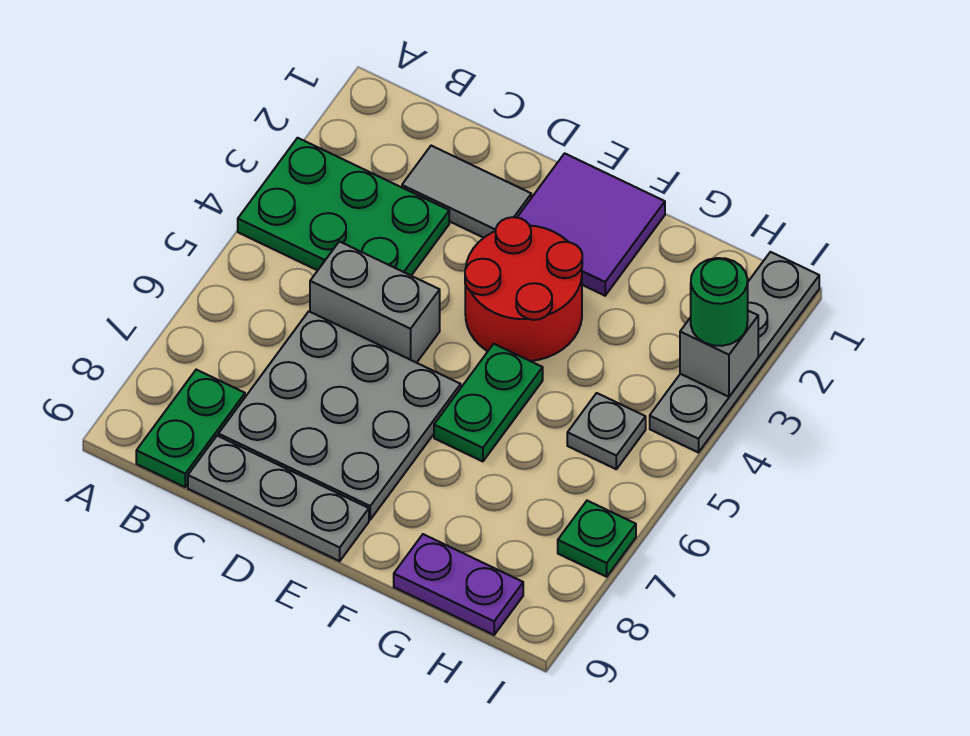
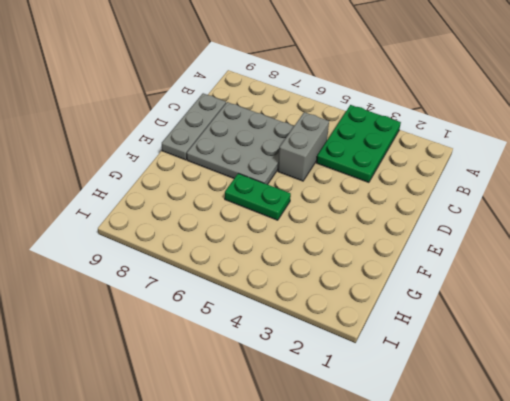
none -> green 1x2 plate [136,370,245,487]
none -> grey 1x2 tile [402,146,531,238]
none -> purple 2x2 tile [517,153,665,296]

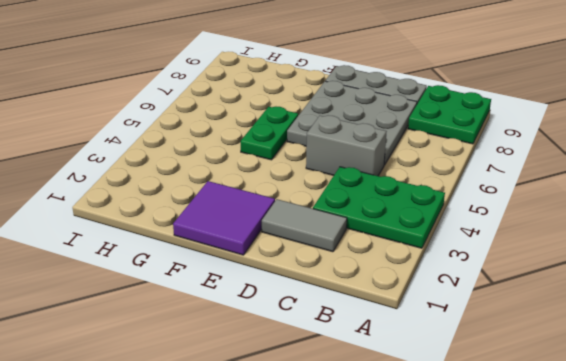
green 2x2 plate [408,85,491,144] -> green 1x2 plate [136,370,245,487]
none -> red 2x2 round brick [465,217,582,361]
none -> purple 1x2 plate [394,534,523,635]
none -> grey 1x1 plate [567,393,646,469]

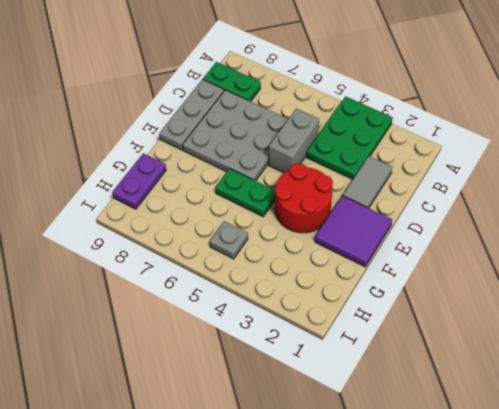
none -> grey 1x4 plate [650,252,819,453]
none -> green 1x1 plate [558,501,636,577]
none -> grey 1x1 brick [680,311,758,397]

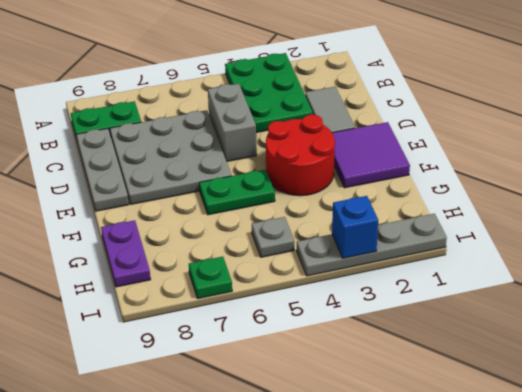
blue 1x1 brick [332,196,378,258] -> grey 1x1 brick [680,311,758,397]
none -> green 1x1 round brick [691,258,748,346]

